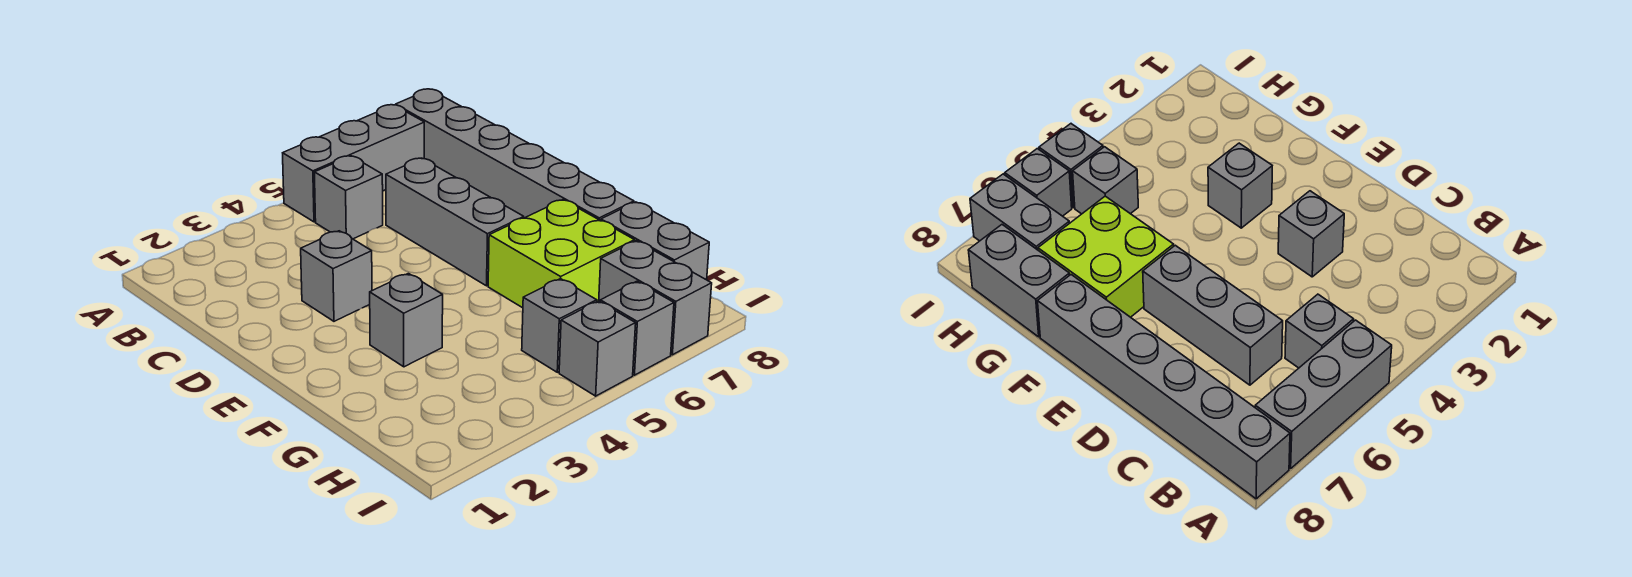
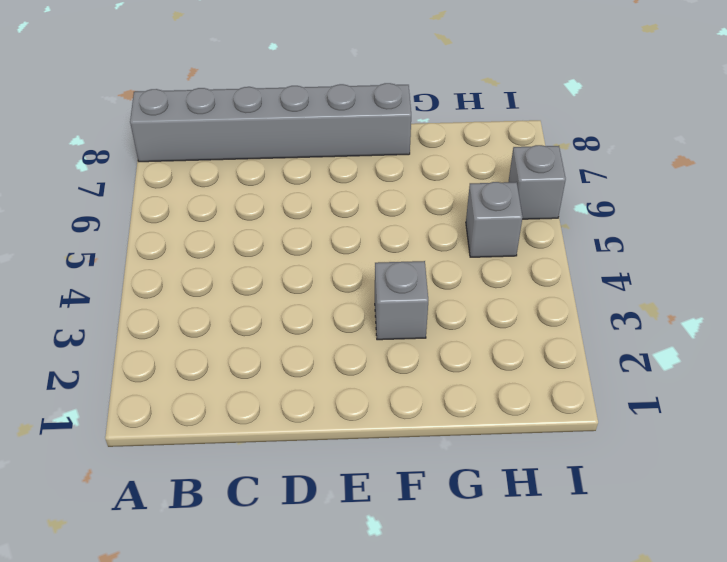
none -> grey 1x3 brick [283,105,424,222]
none -> grey 1x1 brick [314,156,383,239]
none -> grey 1x3 brick [386,158,524,286]

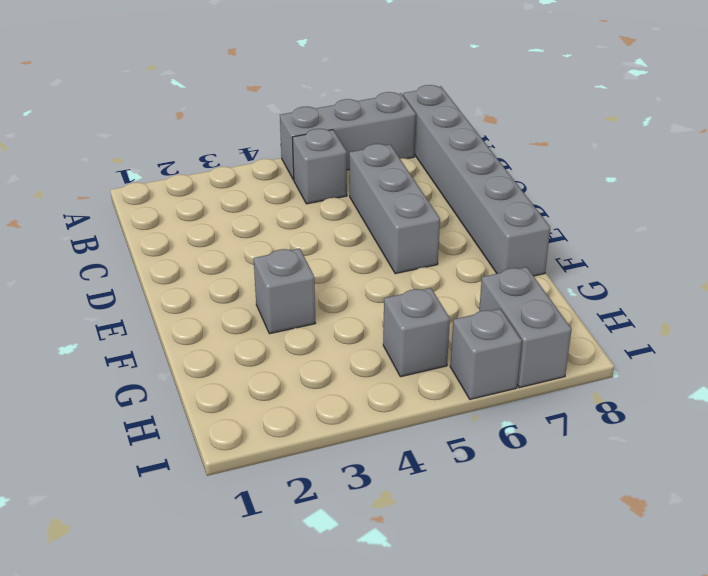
none -> grey 1x1 brick [301,231,372,321]
none -> lime 2x2 brick [488,200,635,308]
none -> grey 1x2 brick [601,202,709,280]

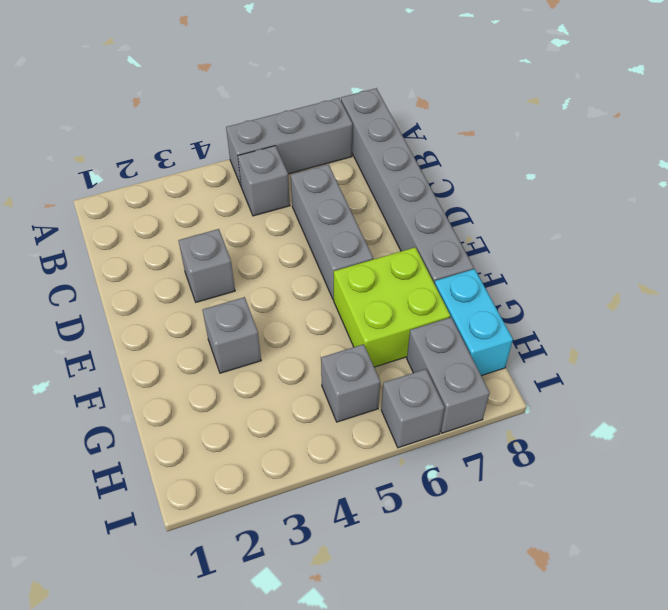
cyan 1x2 brick [435,269,513,376] -> grey 1x2 brick [601,202,709,280]
none -> grey 1x1 brick [559,301,636,396]

